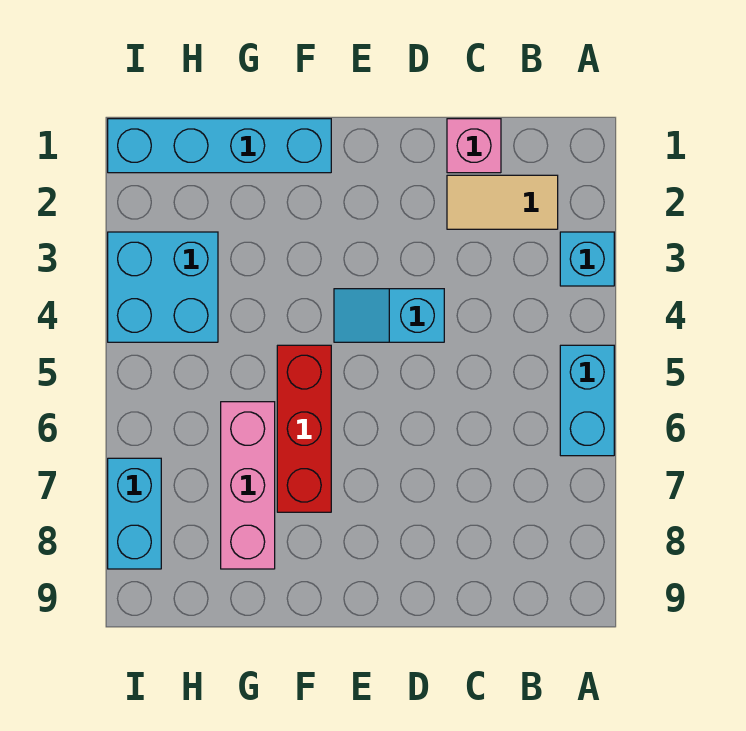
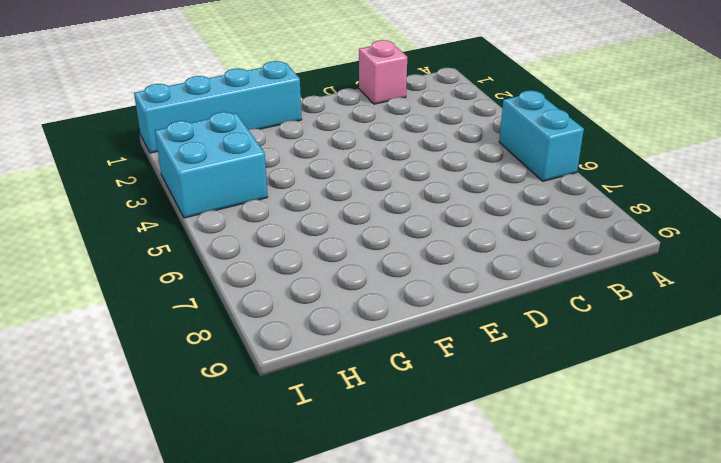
none -> cyan 1x1 brick [560,232,614,286]
none -> tan 1x2 tile [447,175,558,229]

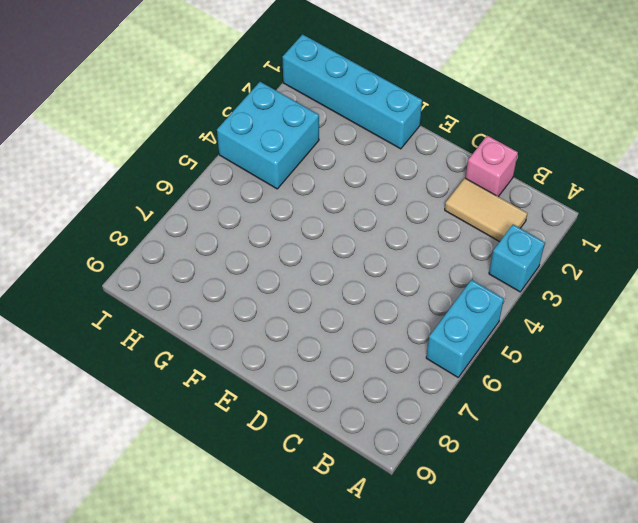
none -> cyan 1x2 slope [334,289,444,342]
none -> red 1x3 brick [277,345,331,512]

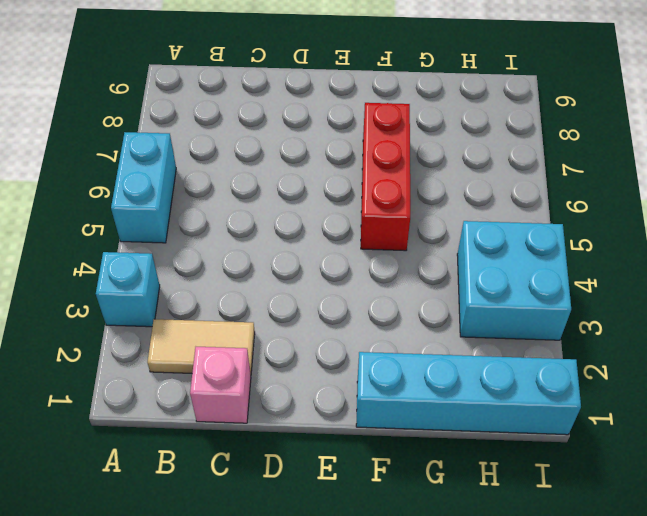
none -> cyan 1x2 slope [334,289,444,342]
none -> pink 1x3 brick [221,402,275,569]

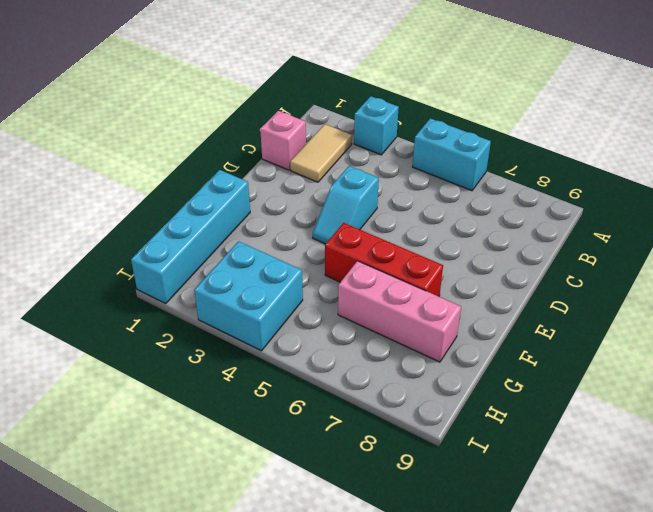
none -> cyan 1x2 brick [108,458,161,569]

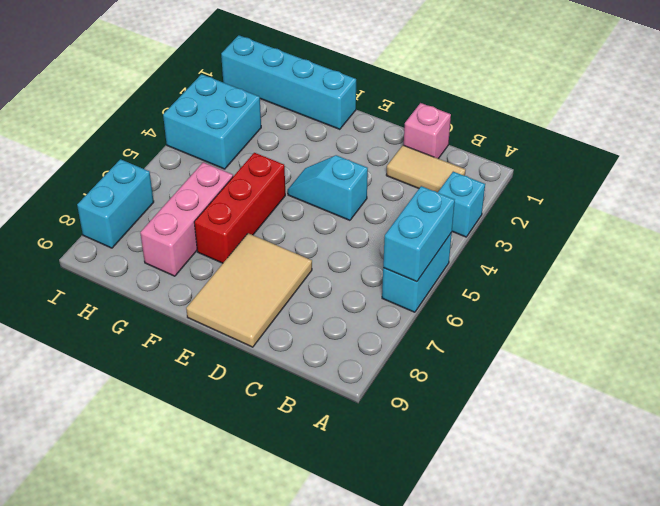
cyan 1x2 brick [383,186,455,282] -> none
tan 2x3 tile [186,233,312,347] -> none

